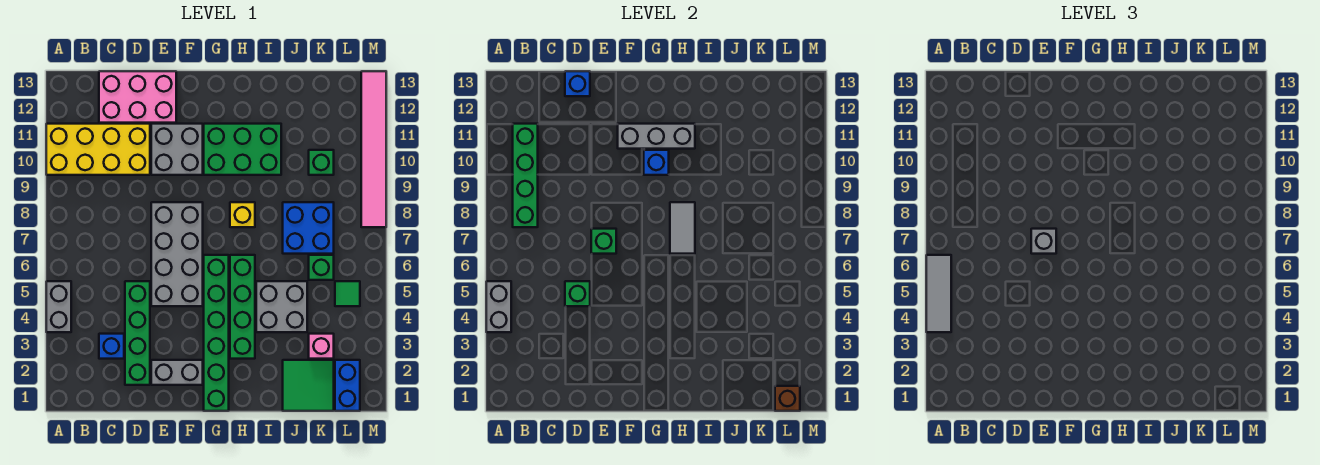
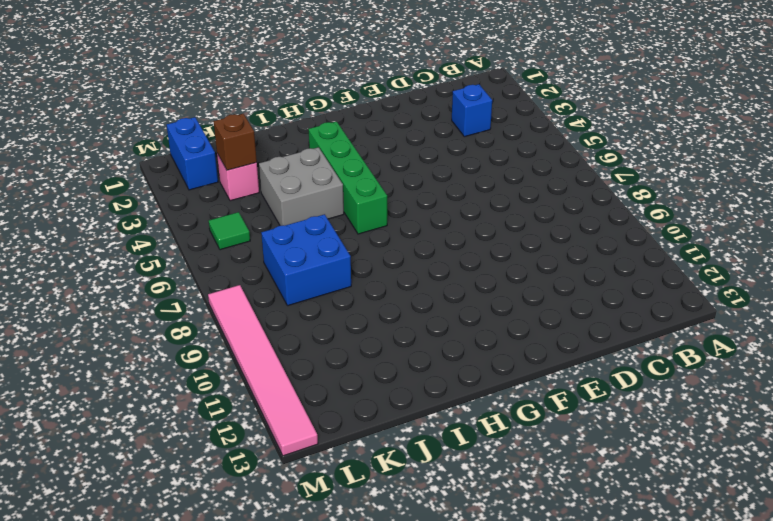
brown 1x1 brick [214,114,257,170] -> brown 1x1 brick moved to [775,386,800,411]
none -> grey 1x2 brick [46,281,71,332]
none -> yellow 2x4 brick [46,124,150,175]
none -> pink 2x3 brick [99,71,176,123]
none -> green 1x4 brick [125,281,150,385]

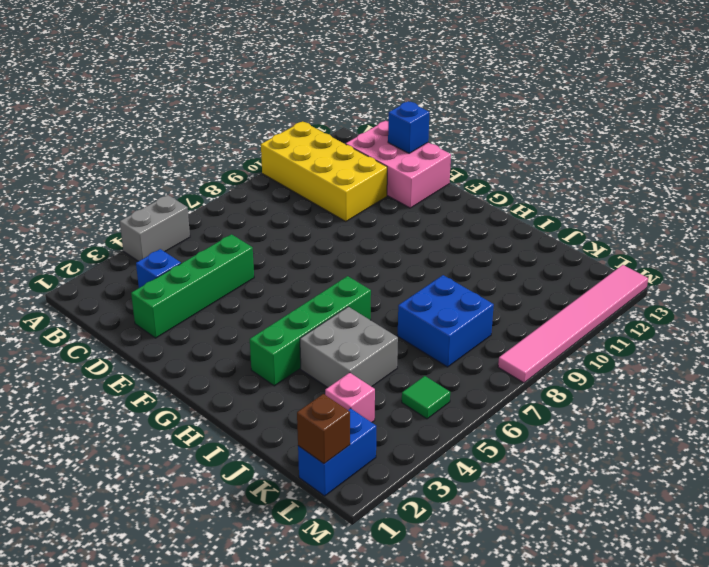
none -> grey 1x2 brick [151,360,203,385]
none -> grey 2x4 brick [151,202,203,306]
none -> grey 2x2 brick [151,124,203,175]
none -> green 1x6 brick [204,255,229,411]

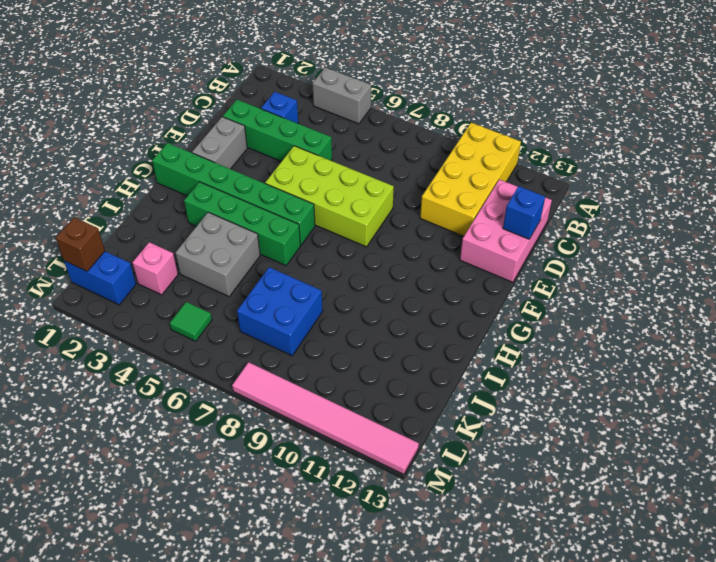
lime 2x4 brick [265,146,394,247] -> grey 2x4 brick [151,202,203,306]
none -> grey 2x2 brick [151,124,203,175]
none -> green 2x3 brick [204,124,281,175]
none -> yellow 1x1 brick [230,202,255,227]
none -> green 2x2 tile [283,360,334,411]

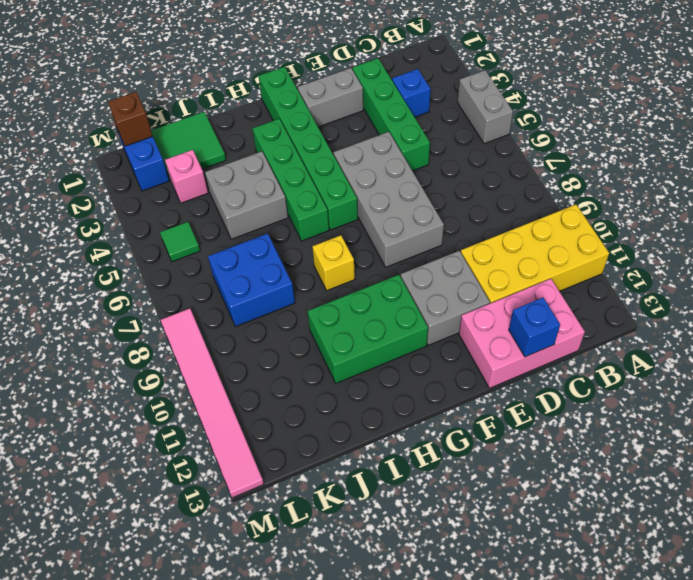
none -> green 1x1 brick [309,255,334,280]
none -> green 1x1 brick [309,150,334,175]
none -> grey 1x2 brick [486,281,511,332]
none -> green 1x4 brick [513,124,538,227]

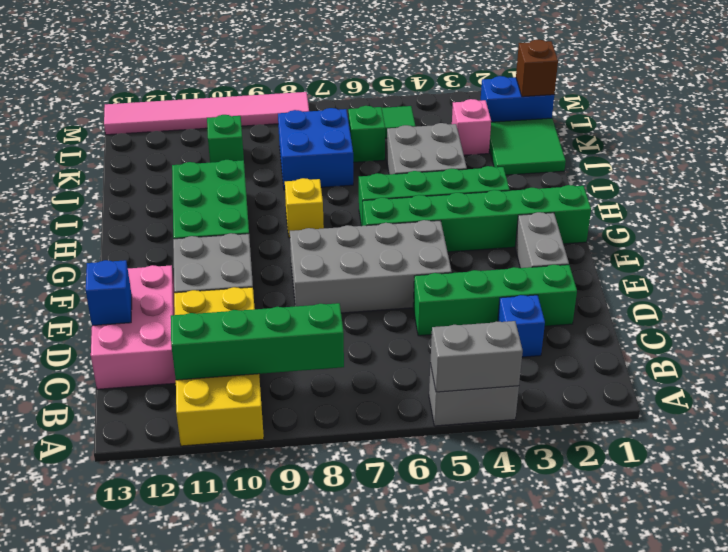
none -> green 1x1 brick [565,281,590,306]
none -> green 1x1 brick [591,229,616,254]
none -> grey 1x3 brick [618,124,695,149]
none -> blue 1x1 brick [644,150,669,175]

